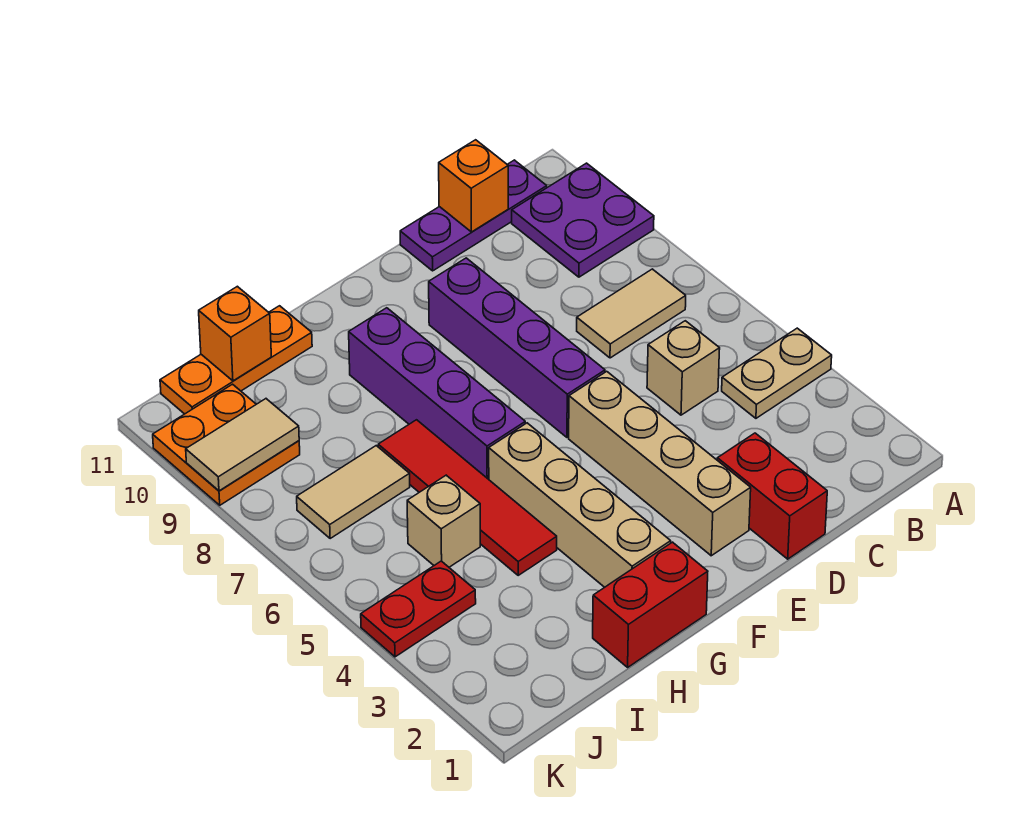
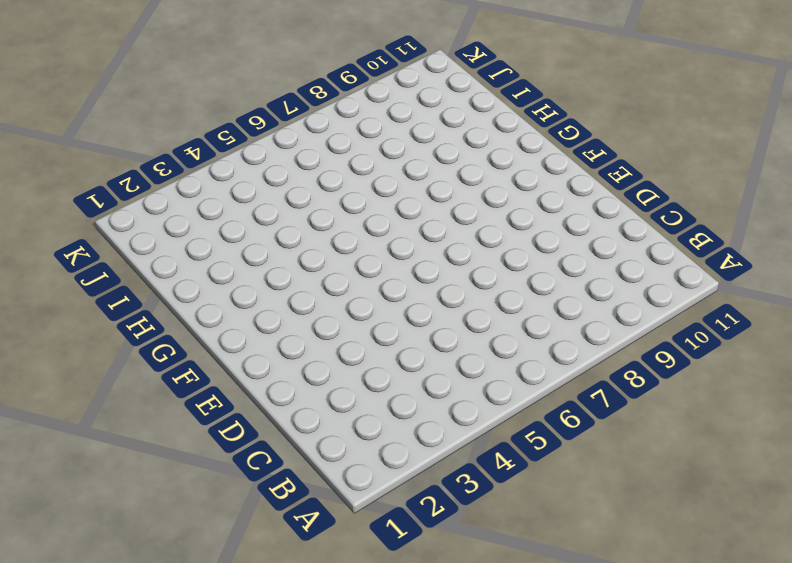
none -> tan 1x2 plate [722,328,832,418]
none -> purple 2x2 plate [512,163,654,277]
none -> tan 1x2 tile [577,269,686,358]

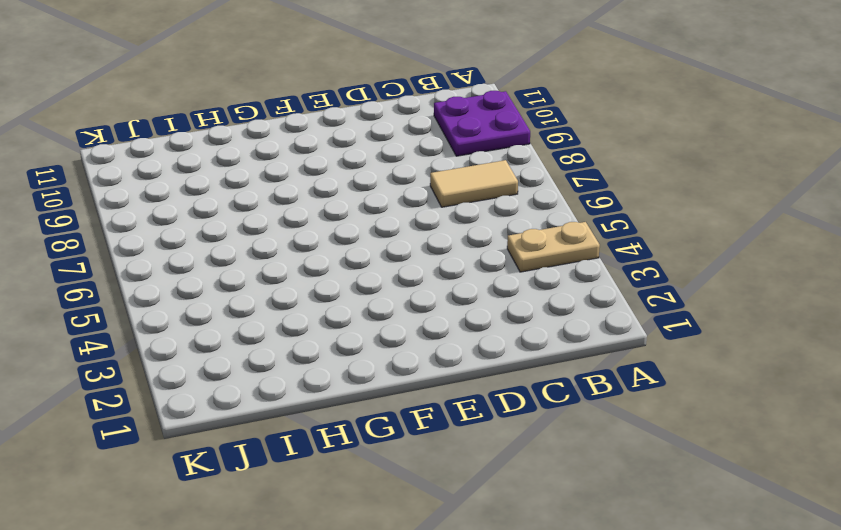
none -> purple 1x3 plate [400,160,547,271]
none -> tan 1x1 brick [647,321,720,415]
none -> red 1x2 brick [717,433,827,559]

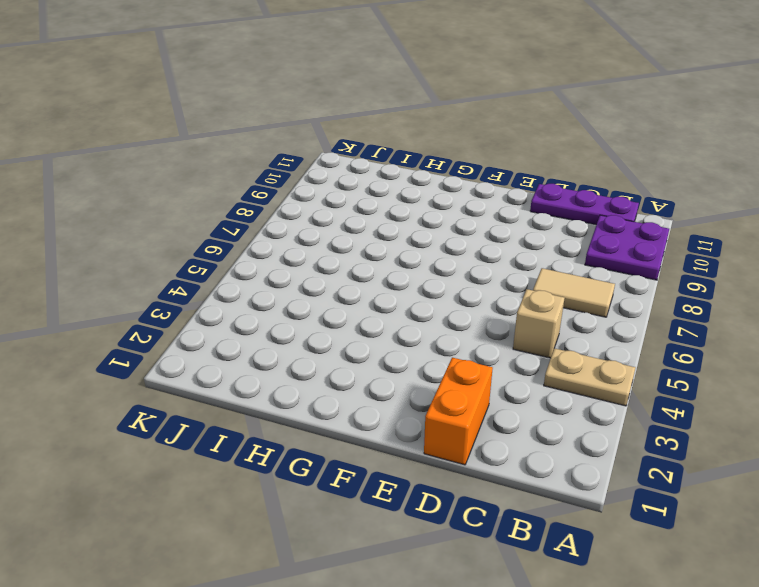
orange 1x2 brick [424,358,493,465] -> red 1x2 brick [717,433,827,559]
none -> tan 1x4 brick [569,371,751,556]
none -> purple 1x4 brick [429,258,605,437]
none -> red 1x2 brick [593,542,708,667]

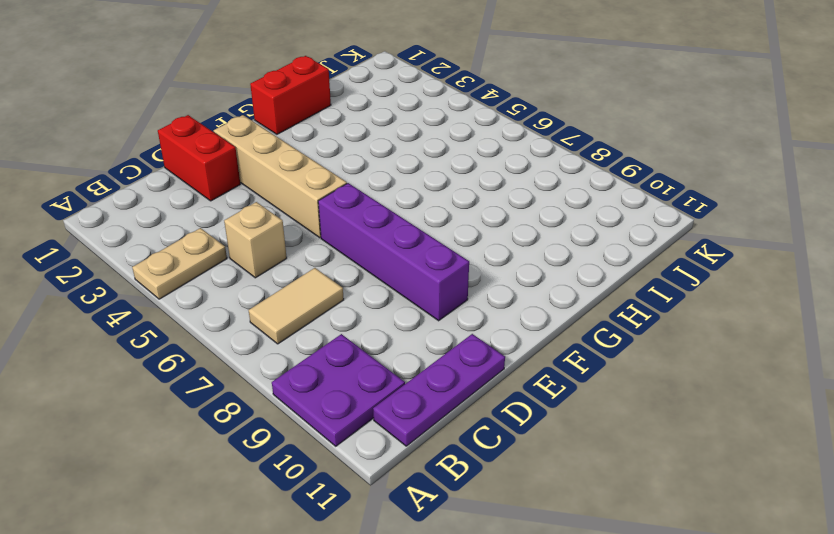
none -> tan 1x4 brick [489,423,671,587]
none -> purple 1x4 brick [349,308,525,479]
none -> red 1x4 tile [378,420,557,575]

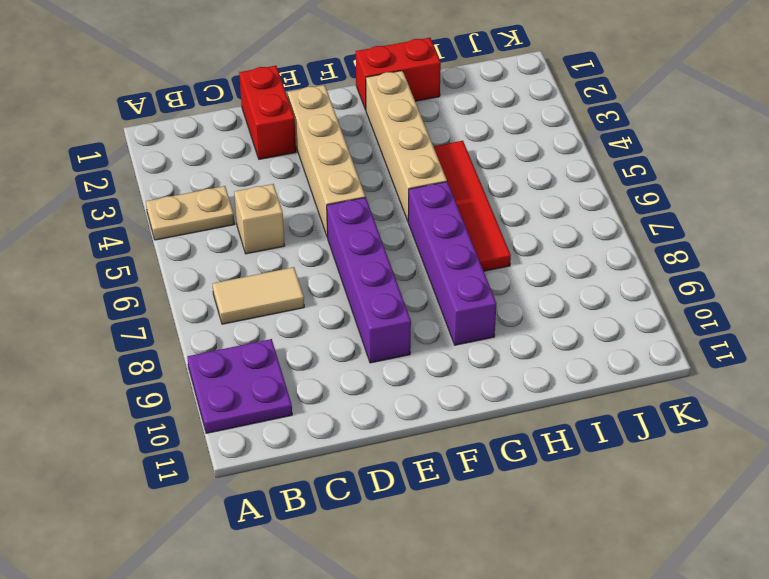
none -> purple 1x3 plate [400,160,547,271]
none -> orange 1x3 plate [160,306,312,414]
none -> tan 1x1 brick [407,475,480,567]

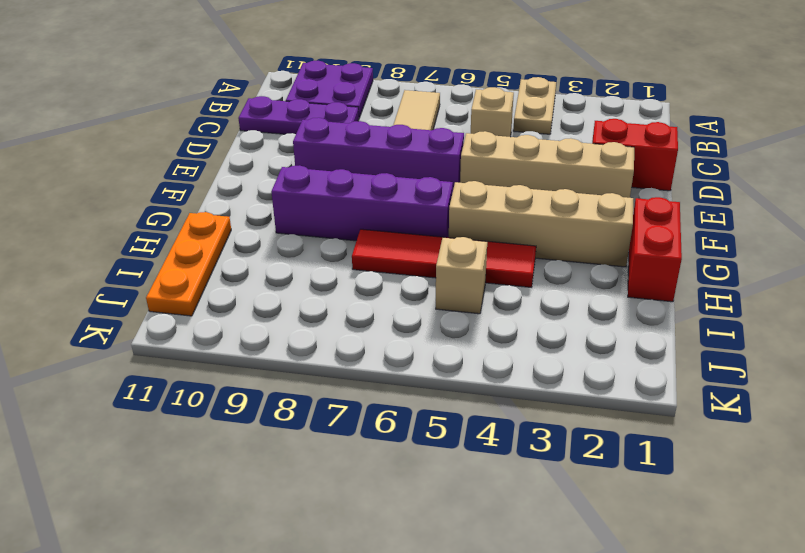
purple 1x3 plate [238,96,359,134] -> purple 1x3 plate turned to [400,160,547,271]
none -> tan 1x2 tile [297,446,410,538]
none -> red 1x2 plate [361,561,476,657]
none -> orange 2x2 plate [153,384,300,505]

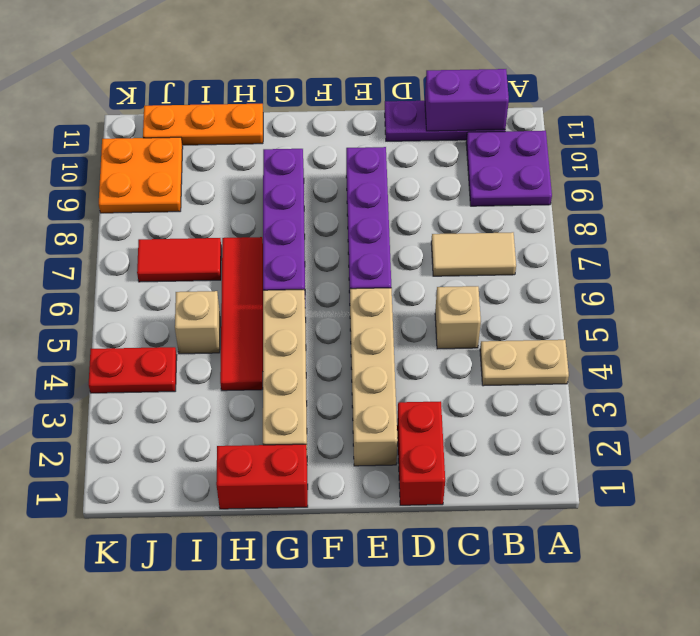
purple 1x2 brick [425,69,509,131] -> orange 1x1 brick [439,140,508,232]
red 1x2 tile [137,238,221,282] -> tan 1x2 tile [297,446,410,538]
none -> orange 1x1 brick [199,286,271,381]
none -> tan 1x2 tile [186,399,299,491]

